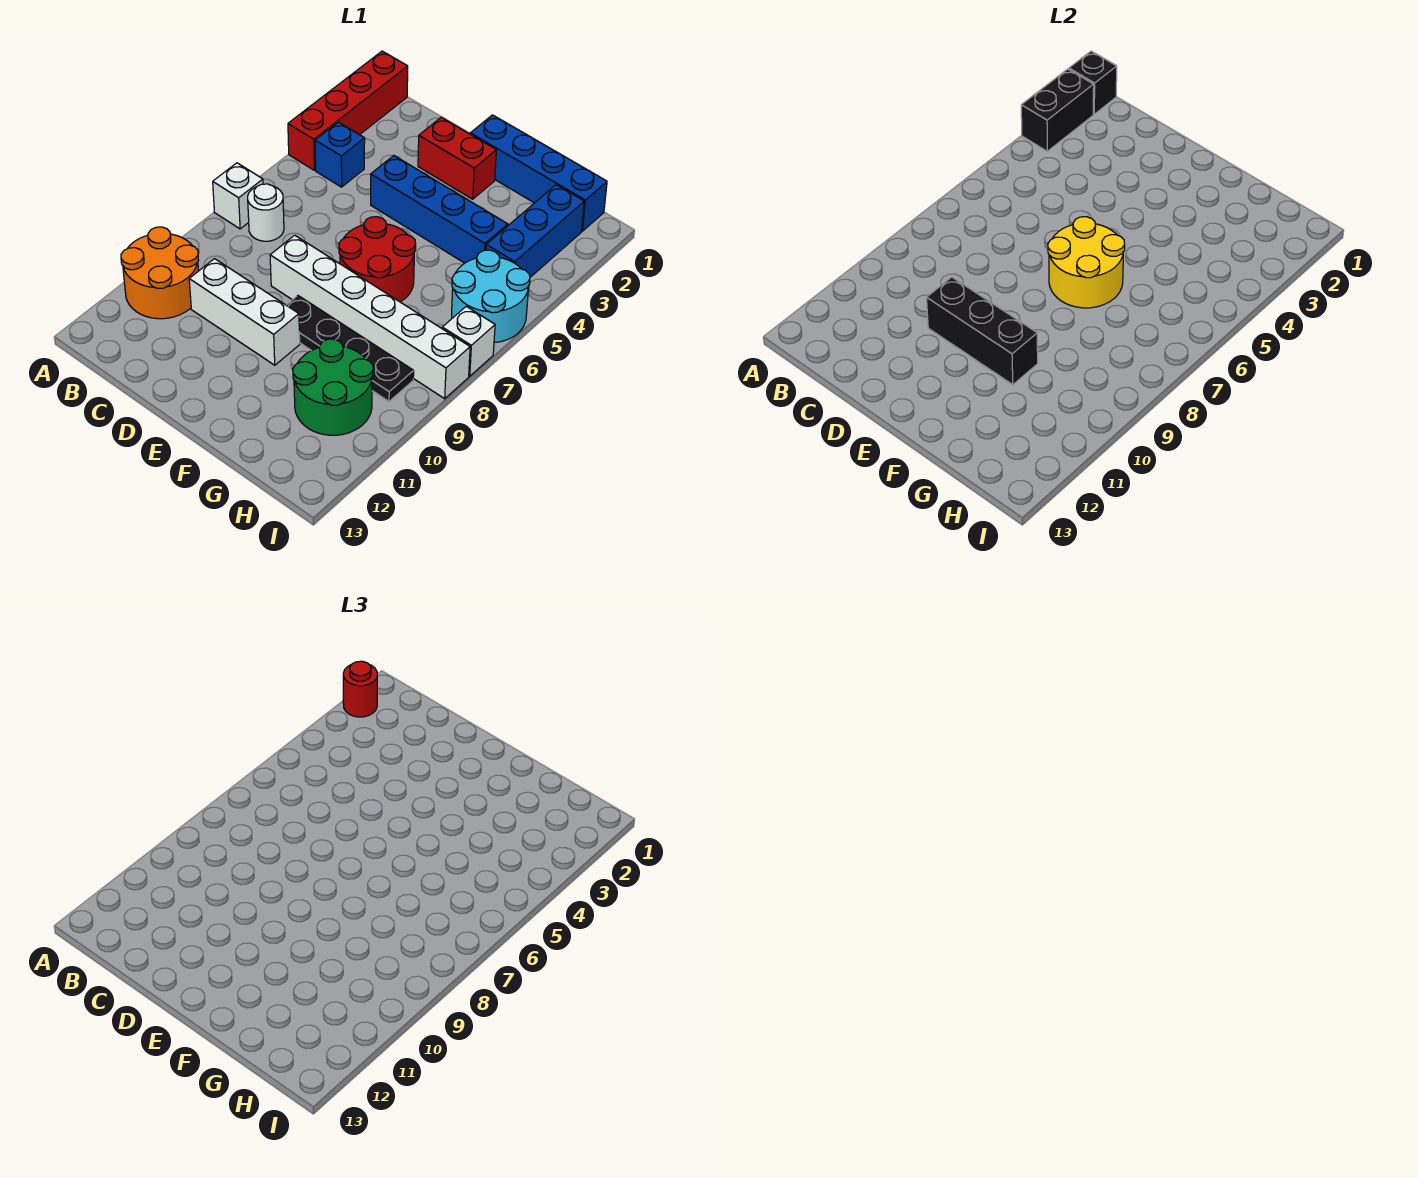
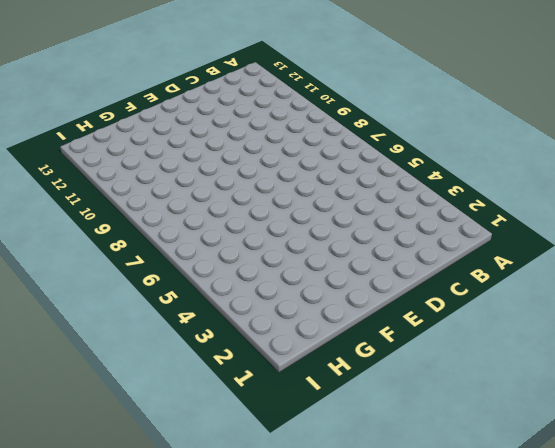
none -> red 1x4 brick [288,51,408,170]
none -> white 1x1 brick [213,163,263,229]
none -> orange 2x2 round brick [121,227,199,319]

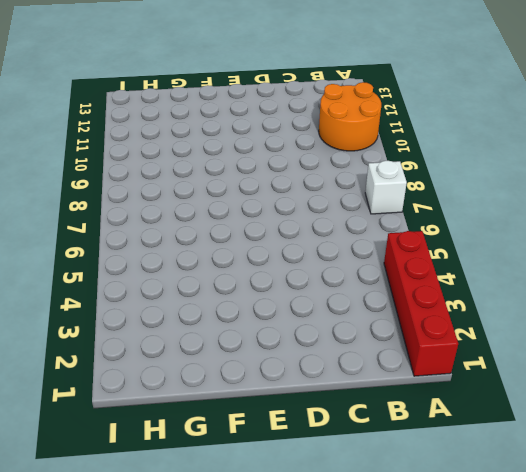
none -> blue 1x1 brick [315,122,365,187]
none -> white 1x1 round brick [248,184,284,241]
none -> white 1x3 brick [189,259,300,365]

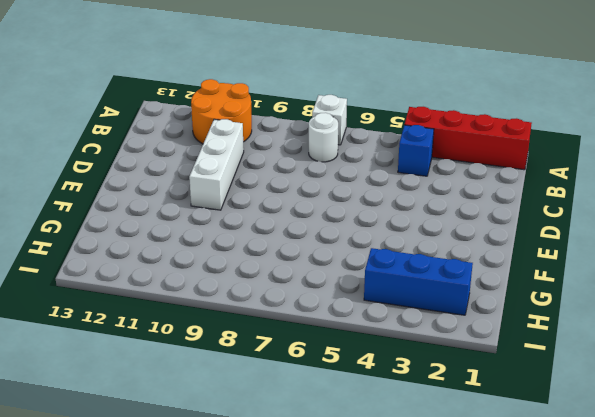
none -> red 1x2 brick [418,117,496,199]
none -> blue 1x4 brick [371,156,508,263]
none -> white 1x6 brick [270,235,470,399]

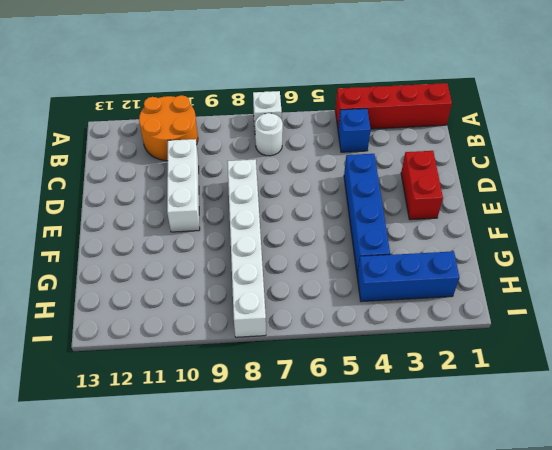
none -> blue 1x4 brick [470,115,607,231]
none -> red 2x2 round brick [339,217,416,302]
none -> black 1x4 plate [287,296,414,401]

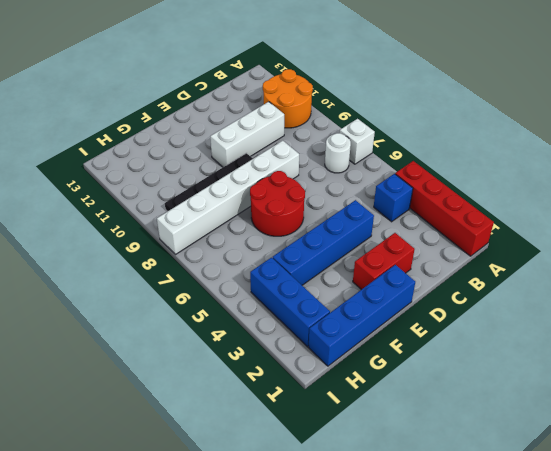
none -> green 2x2 round brick [293,339,373,435]
none -> cyan 2x2 round brick [452,250,530,343]
none -> white 1x1 brick [442,306,495,376]

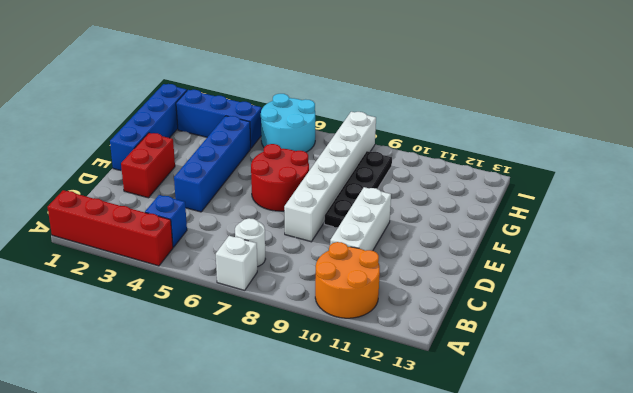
none -> green 2x2 round brick [293,339,373,435]
none -> white 1x1 brick [442,306,495,376]
none -> black 1x1 brick [1069,51,1117,114]

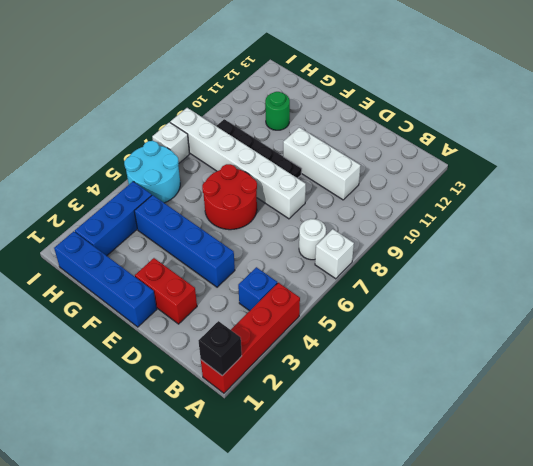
green 1x1 round brick [265,92,290,130] -> green 2x2 round brick [293,339,373,435]
none -> orange 2x2 round brick [121,227,199,319]
none -> black 1x2 brick [1021,69,1094,151]
none -> black 1x3 brick [926,277,1038,385]

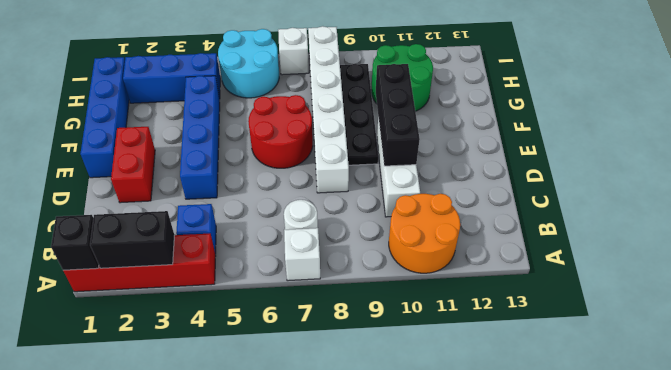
none -> yellow 2x2 round brick [1048,217,1125,308]
none -> red 1x1 round brick [343,661,377,717]

